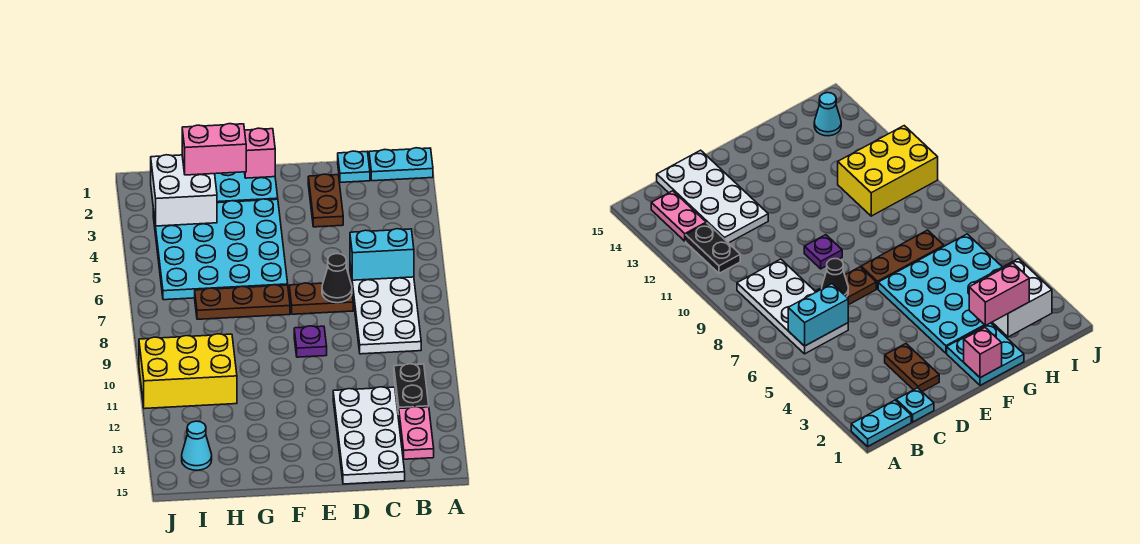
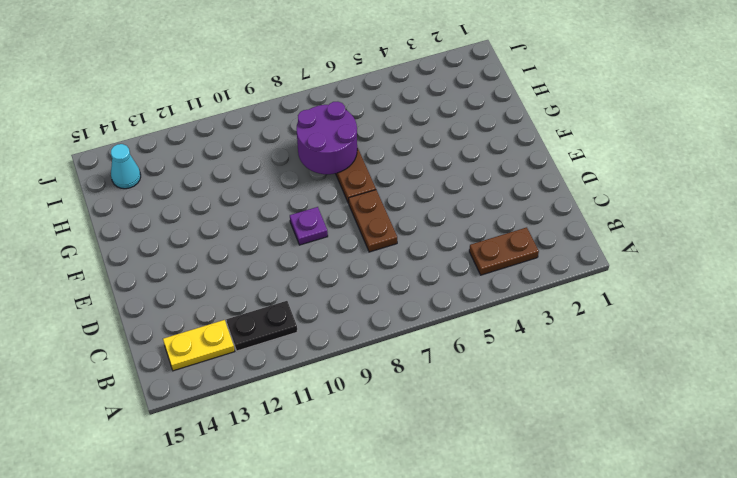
brown 1x2 plate [469,227,539,275] -> brown 1x2 plate moved to [308,174,343,227]
yellow 1x2 plate [163,320,235,371] -> pink 1x2 plate [399,407,434,459]
purple 2x2 round brick [297,102,357,174] -> none
none -> cyan 1x2 plate [369,148,433,181]
none -> white 2x4 plate [350,265,421,354]
none -> cyan 1x1 plate [338,151,370,182]

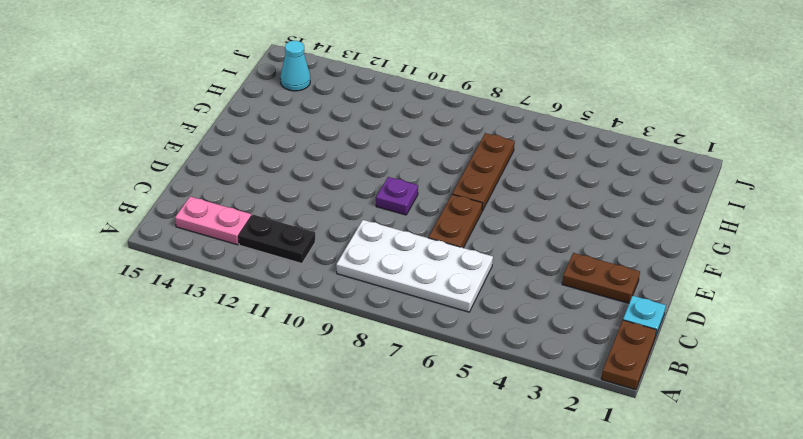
brown 1x2 plate [601,320,657,390] -> cyan 1x2 plate [369,148,433,181]
none -> white 2x4 plate [333,387,405,484]
none -> cyan 2x2 plate [215,172,278,203]
none -> cyan 4x4 plate [153,199,288,300]

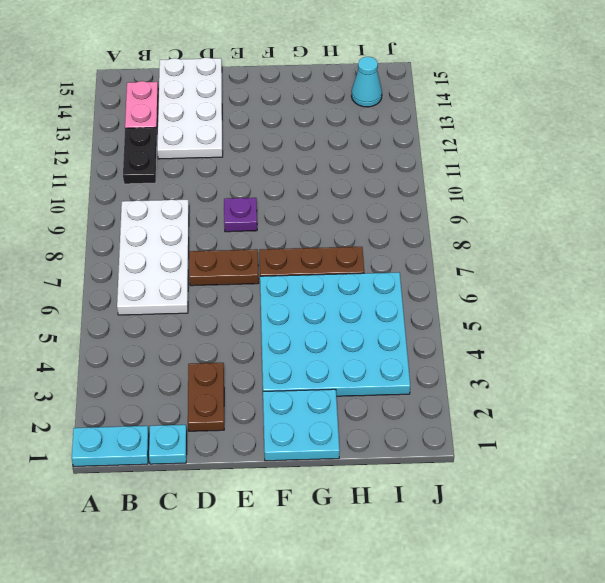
none -> yellow 2x3 brick [139,334,237,409]
none -> cyan 1x2 brick [350,229,414,280]
none -> black 1x1 cone [322,254,352,303]

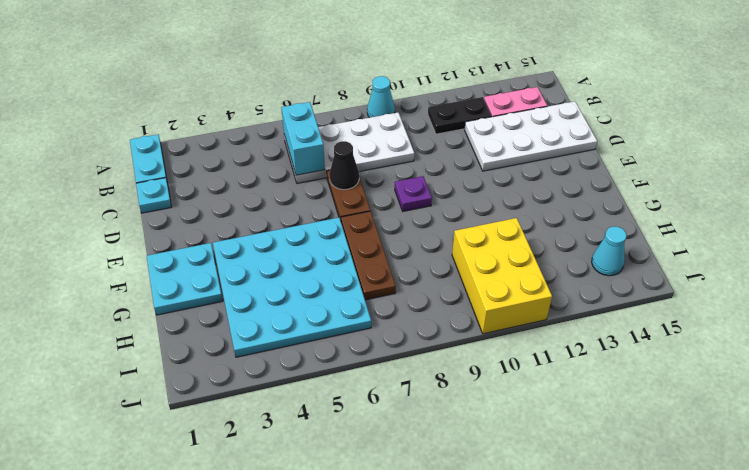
cyan 1x1 cone [367,76,395,118] -> none
none -> brown 1x2 plate [308,174,343,227]
none -> pink 1x1 brick [245,128,275,178]
none -> white 2x2 brick [151,155,217,226]

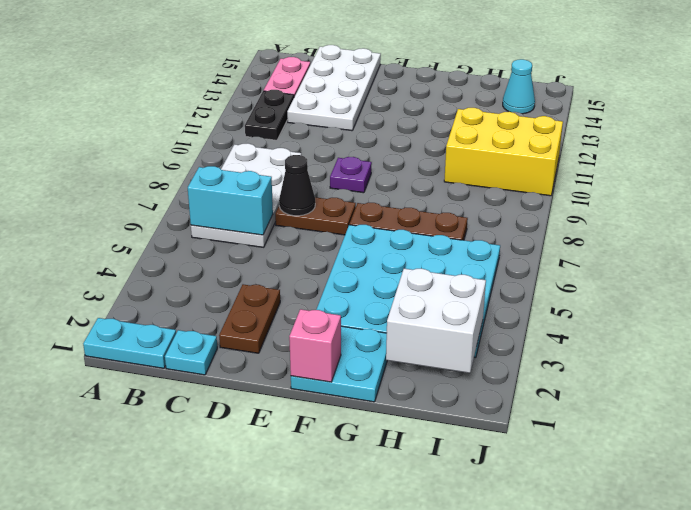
none -> pink 1x2 brick [182,124,246,175]

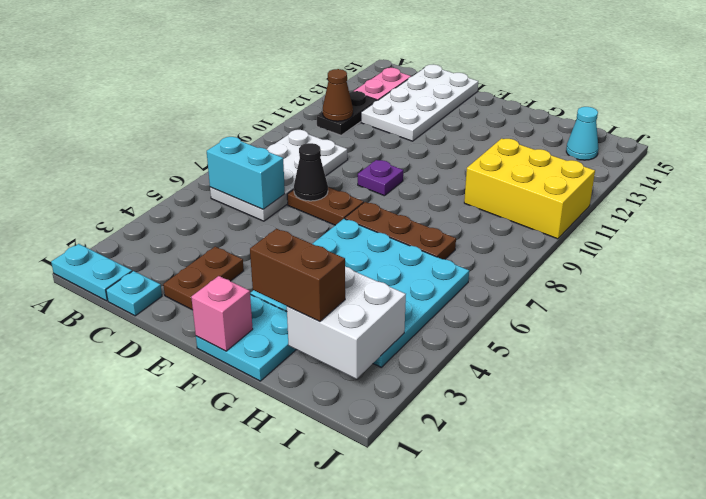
brown 1x1 cone [323,69,353,121] -> none
brown 1x2 brick [250,229,345,322] -> pink 1x2 brick [182,124,246,175]

